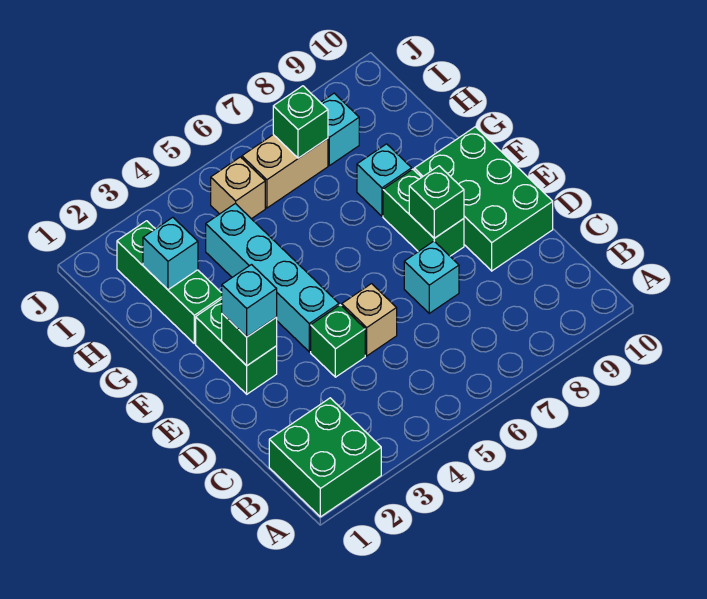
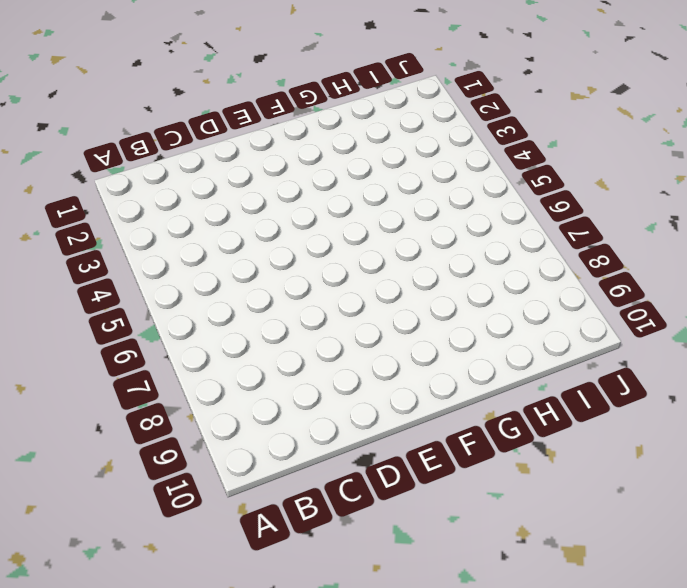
none -> green 2x2 brick [269,398,381,517]
none -> green 1x1 brick [311,305,365,377]
none -> tan 1x1 brick [342,284,397,356]

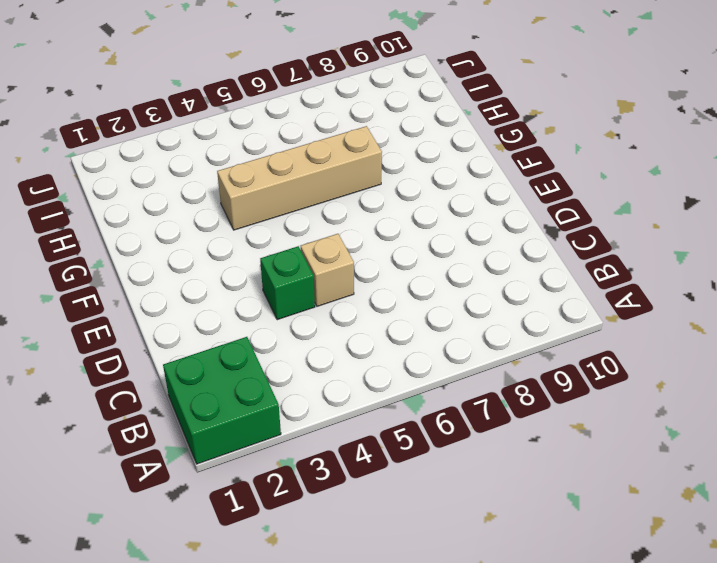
tan 1x4 brick [217,126,382,230] -> cyan 1x4 brick [206,203,339,352]
none -> cyan 1x1 brick [404,241,459,313]
none -> green 2x3 brick [414,127,553,271]
none -> green 1x2 brick [196,299,277,394]

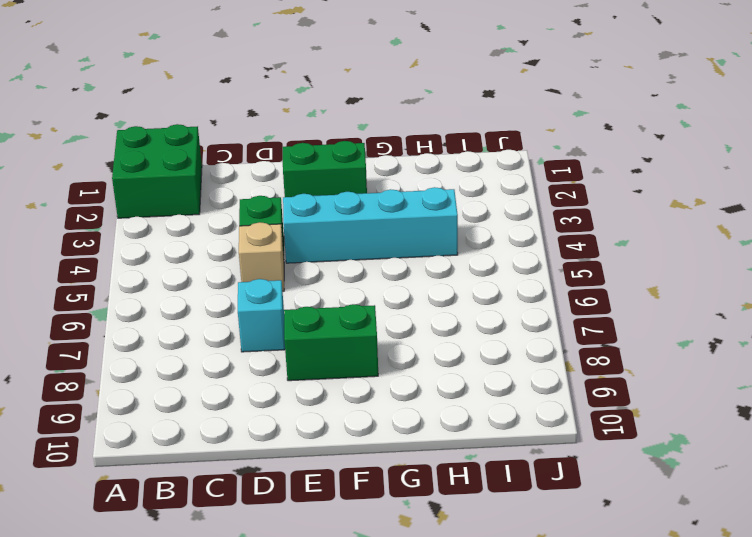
none -> green 2x3 brick [414,127,553,271]
none -> green 1x3 brick [117,221,222,344]
none -> cyan 1x1 brick [357,144,412,216]

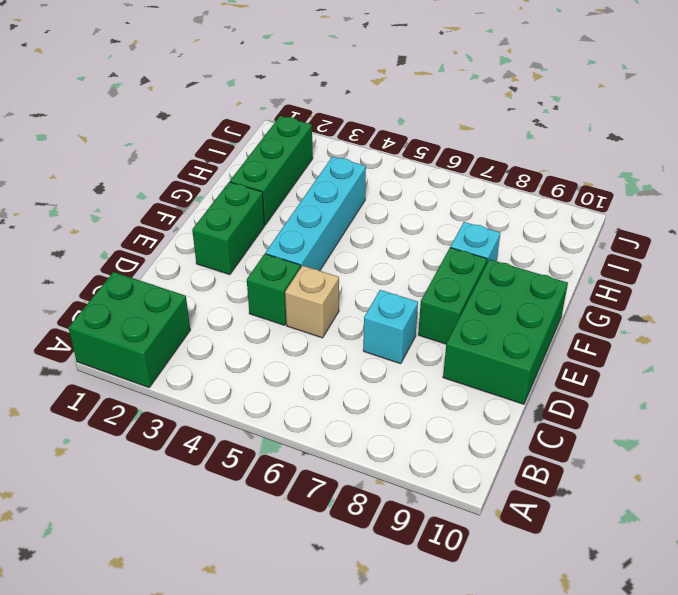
none -> tan 1x1 brick [211,157,265,219]
none -> tan 1x2 brick [242,135,328,208]
none -> cyan 1x1 brick [320,93,359,166]

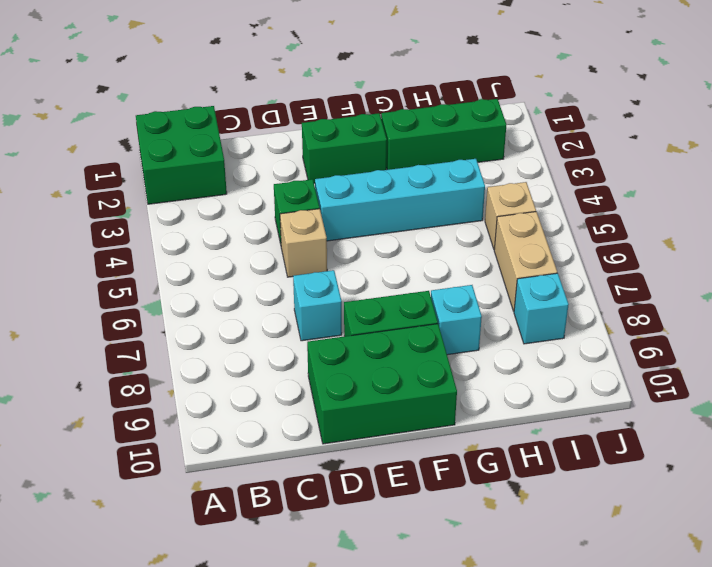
none -> green 1x1 brick [222,314,277,366]
none -> green 1x1 brick [409,166,464,238]
none -> cyan 1x1 brick [143,217,198,290]

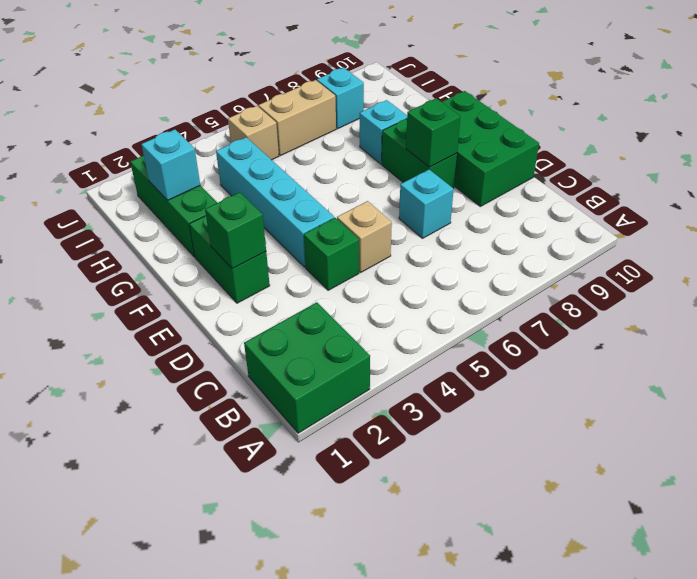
none -> green 1x1 brick [273,86,328,158]
none -> cyan 1x1 brick [222,265,277,337]

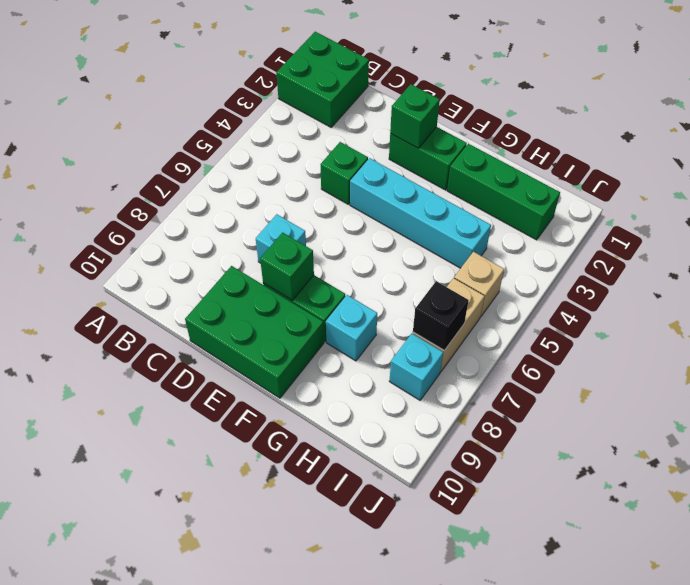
black 1x1 brick [413,281,469,351] -> green 1x1 brick [273,86,328,158]
none -> tan 1x1 brick [342,284,397,356]
none -> cyan 1x1 brick [143,217,198,290]
none -> cyan 1x1 brick [222,265,277,337]

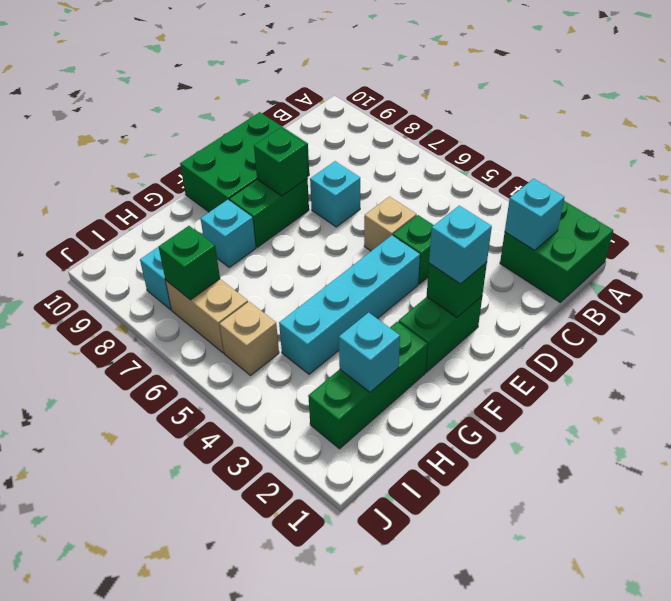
cyan 1x1 brick [505,179,565,250] -> none

